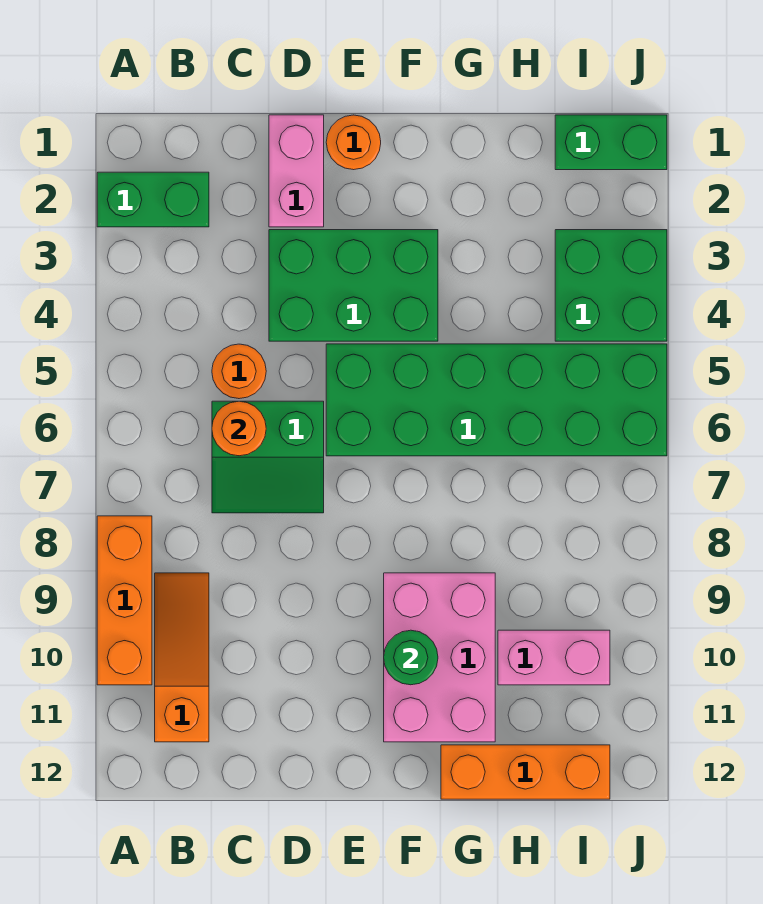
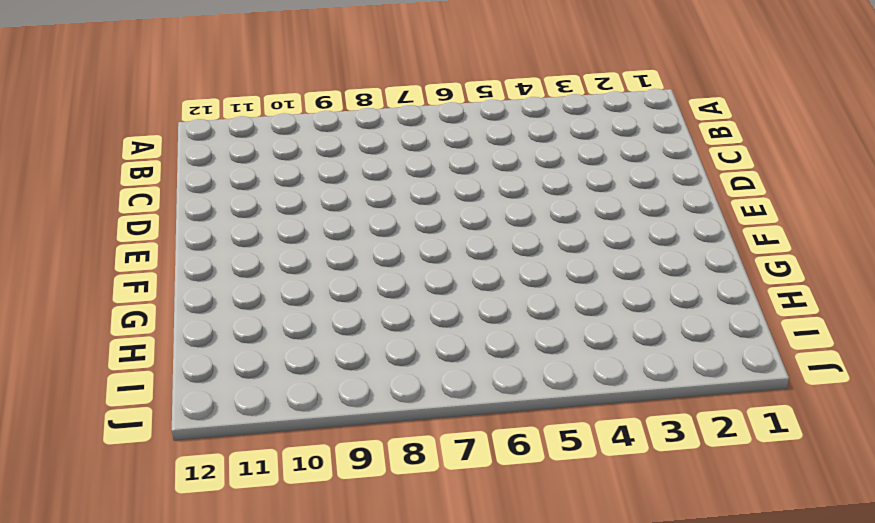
none -> green 1x2 brick [97,172,209,227]
none -> orange 1x3 brick [97,516,152,685]
none -> orange 1x3 slope [155,573,209,742]

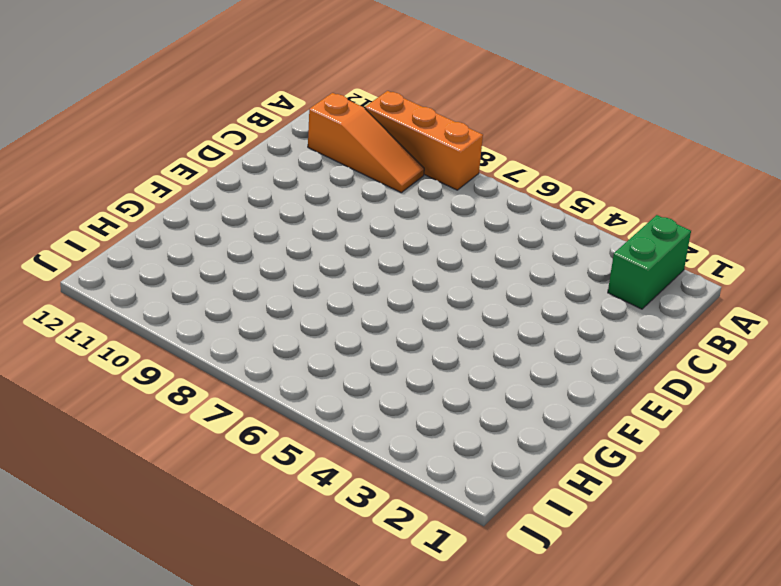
none -> orange 1x1 round brick [212,344,266,399]
none -> green 2x2 slope [212,401,324,513]
none -> pink 1x2 brick [269,115,324,227]

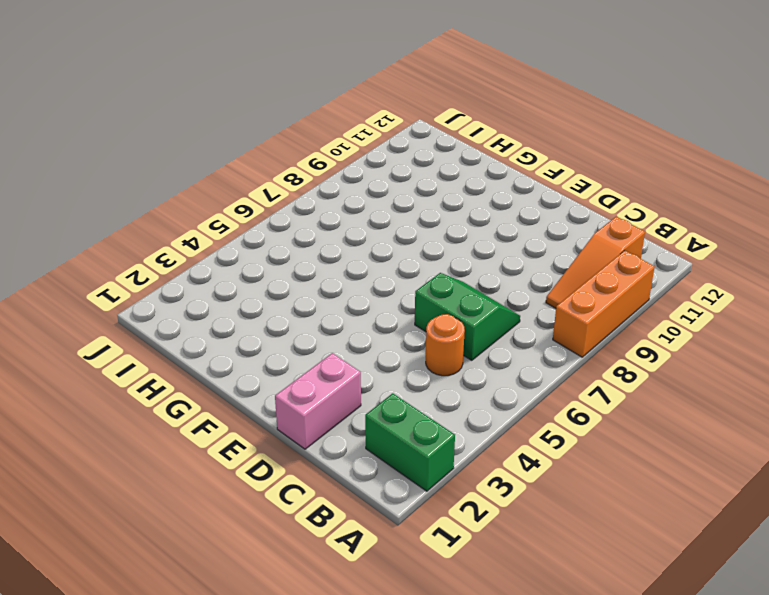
none -> green 2x3 brick [269,230,438,341]
none -> orange 1x1 round brick [326,115,381,170]
none -> green 2x6 brick [326,344,667,456]

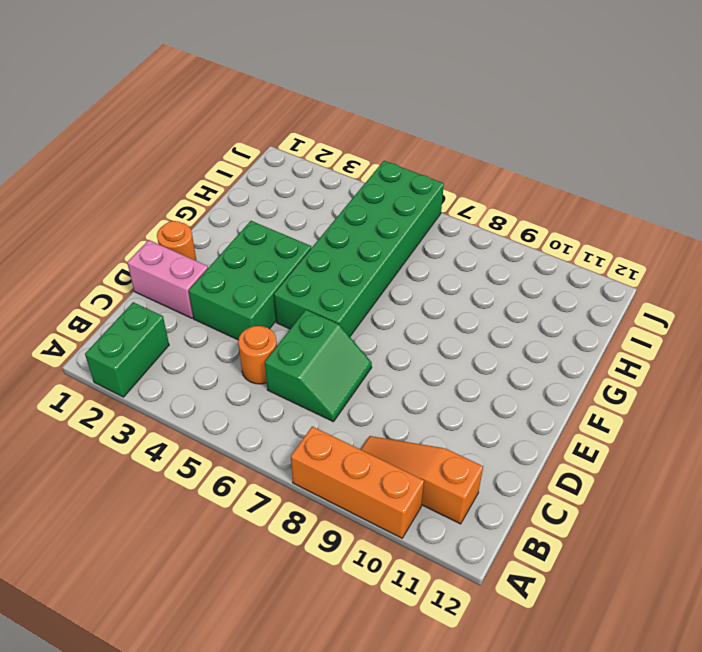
none -> pink 2x3 brick [384,573,495,742]
none -> orange 1x3 brick [441,745,610,799]
none -> pink 1x2 brick [498,630,610,685]

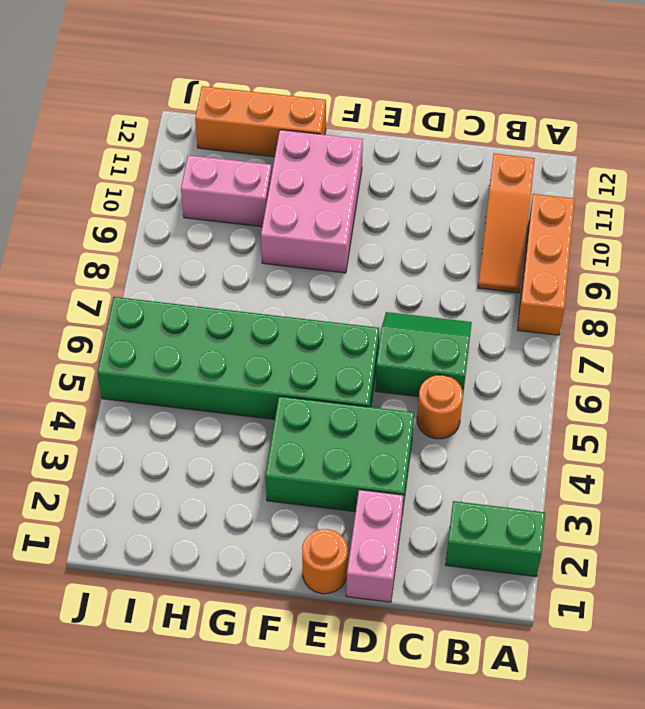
none -> green 1x2 brick [555,115,667,170]
none -> green 2x2 brick [555,230,667,341]
none -> orange 1x1 round brick [212,401,266,456]

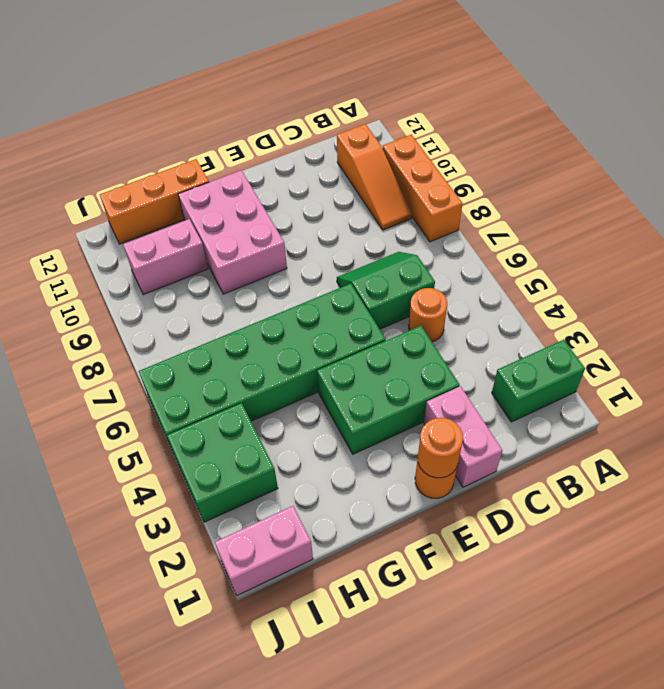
orange 1x1 round brick [418,418,463,478] -> orange 1x1 round brick moved to [212,401,266,456]
pink 1x2 brick [215,506,313,595] -> green 1x2 brick [555,115,667,170]
none -> green 1x1 round brick [384,630,438,685]

